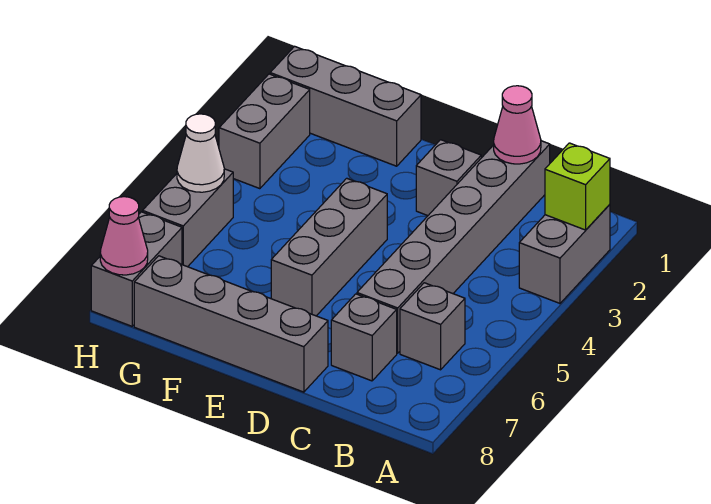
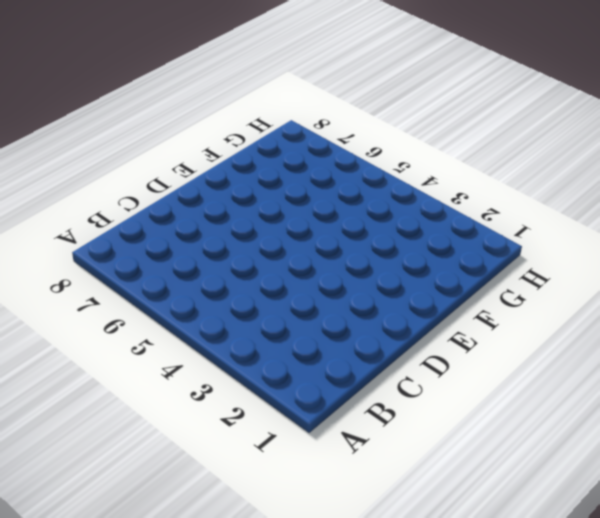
none -> grey 1x2 brick [519,205,610,303]
none -> grey 1x1 brick [400,283,465,370]
none -> grey 1x6 brick [357,141,550,353]

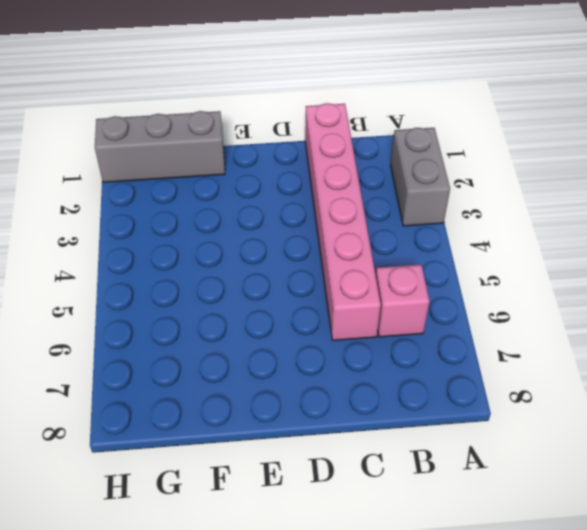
pink 1x1 brick [376,264,430,337] -> grey 1x1 brick [400,283,465,370]
pink 1x6 brick [305,103,381,340] -> grey 1x6 brick [357,141,550,353]
none -> grey 1x1 brick [331,294,397,381]
none -> grey 1x1 brick [416,140,481,216]
none -> grey 1x4 brick [134,256,328,392]

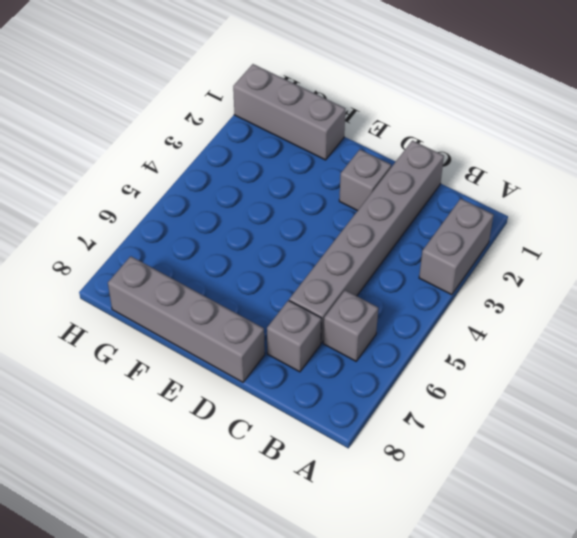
none -> grey 1x3 brick [271,178,387,316]
none -> grey 1x2 brick [219,74,310,189]
none -> grey 1x2 brick [143,169,233,267]

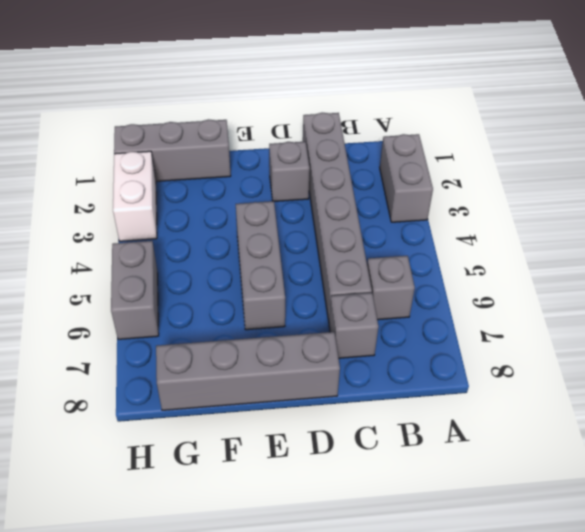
white 1x2 brick [113,151,157,241] -> grey 1x2 brick [219,74,310,189]
none -> grey 1x2 brick [91,212,182,326]
none -> lime 1x1 brick [545,143,610,230]
none -> pink 1x1 cone [494,86,541,164]

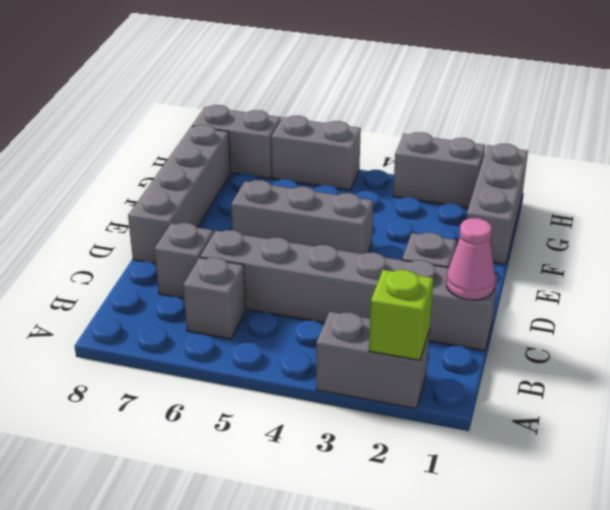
none -> white 1x1 cone [177,114,224,192]
none -> pink 1x1 cone [100,197,148,275]

